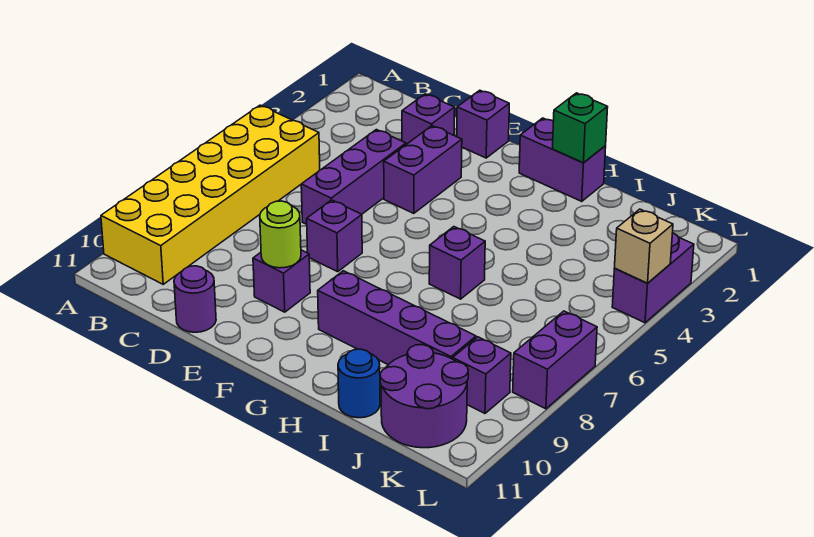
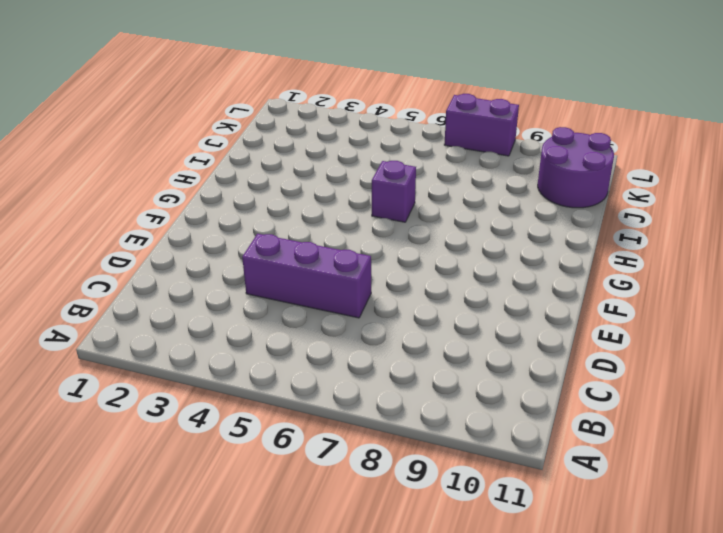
none -> yellow 2x6 brick [101,105,320,284]
none -> purple 1x1 brick [402,94,455,144]
none -> purple 1x1 round brick [174,266,216,332]

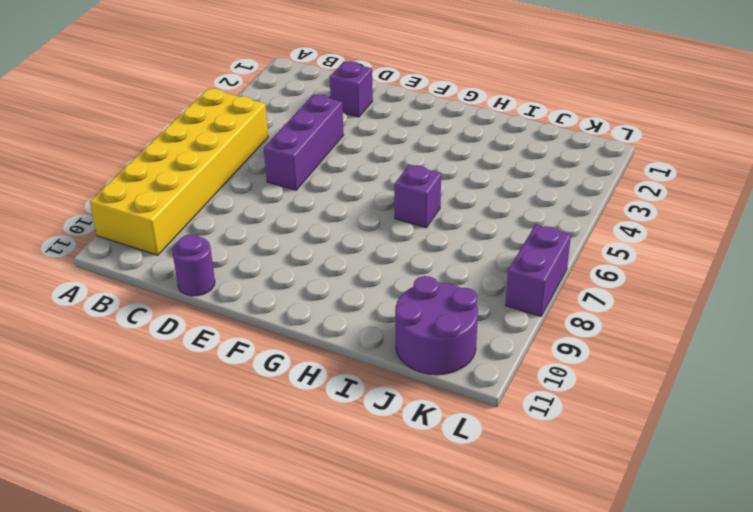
none -> purple 1x1 brick [457,90,509,158]
none -> purple 1x2 brick [384,126,462,213]
none -> purple 1x1 brick [307,200,362,272]

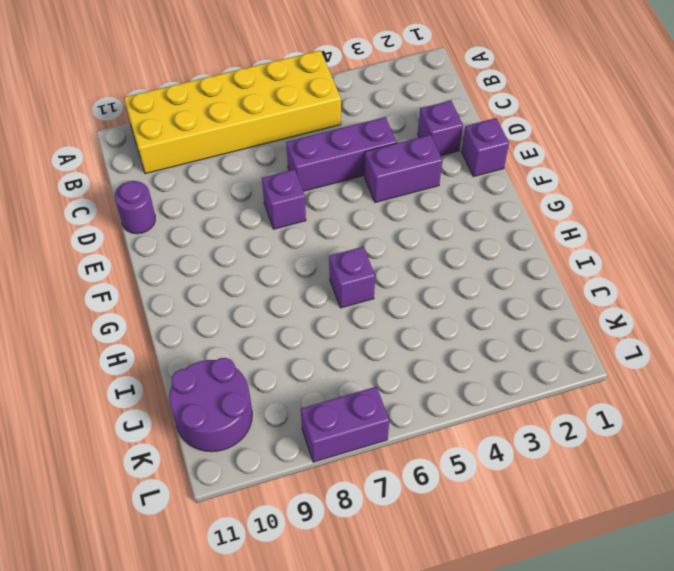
none -> purple 1x1 brick [253,250,310,312]
none -> purple 1x2 brick [519,118,606,201]
none -> purple 1x4 brick [318,271,476,365]

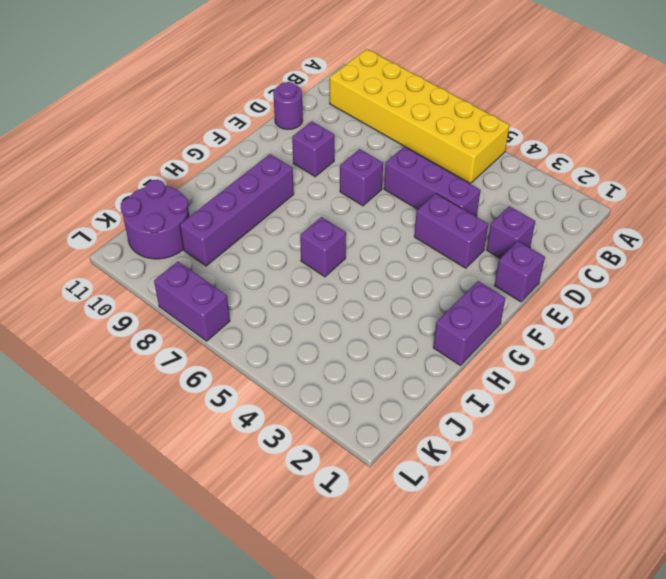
none -> blue 1x1 round brick [338,349,380,418]
none -> purple 1x1 brick [453,337,511,413]
none -> purple 1x2 brick [612,233,694,323]

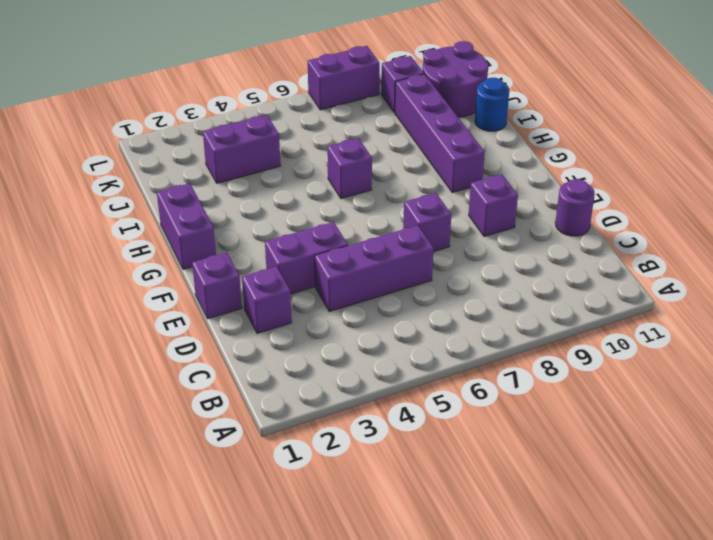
purple 1x2 brick [203,115,281,183] -> purple 1x2 brick moved to [612,233,694,323]
none -> yellow 2x6 brick [101,105,320,284]
none -> lime 1x1 round brick [260,201,301,268]
none -> green 1x1 brick [553,93,608,163]

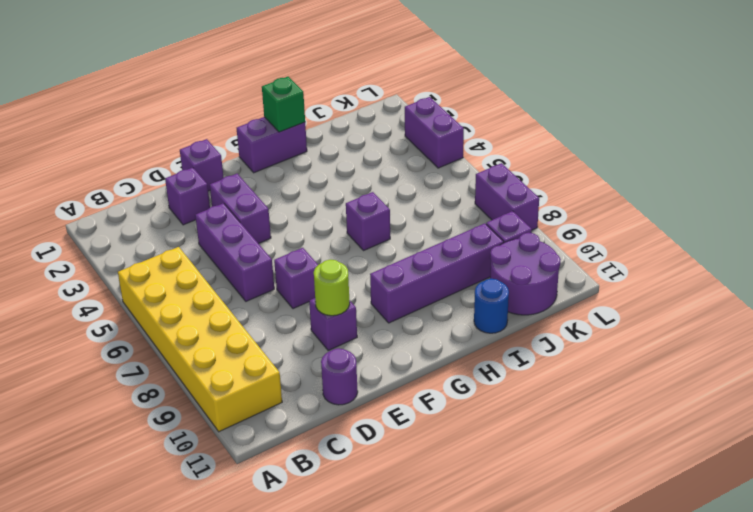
none -> tan 1x1 brick [615,209,673,283]

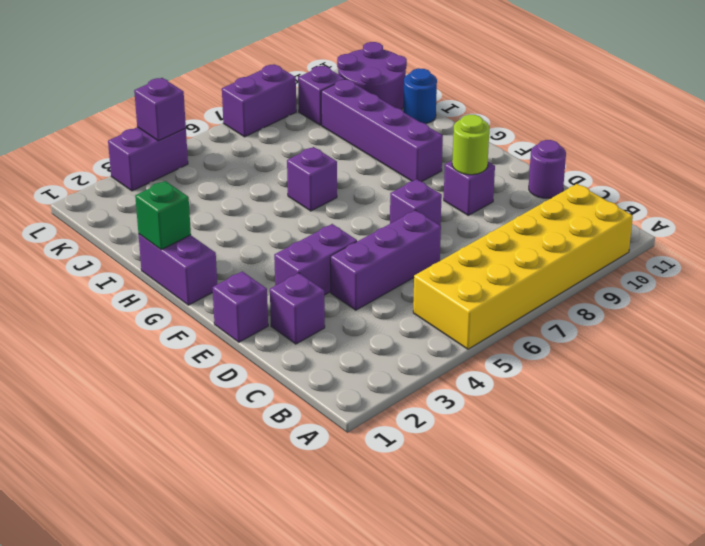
purple 1x1 brick [134,78,186,141] -> tan 1x1 brick [615,209,673,283]

